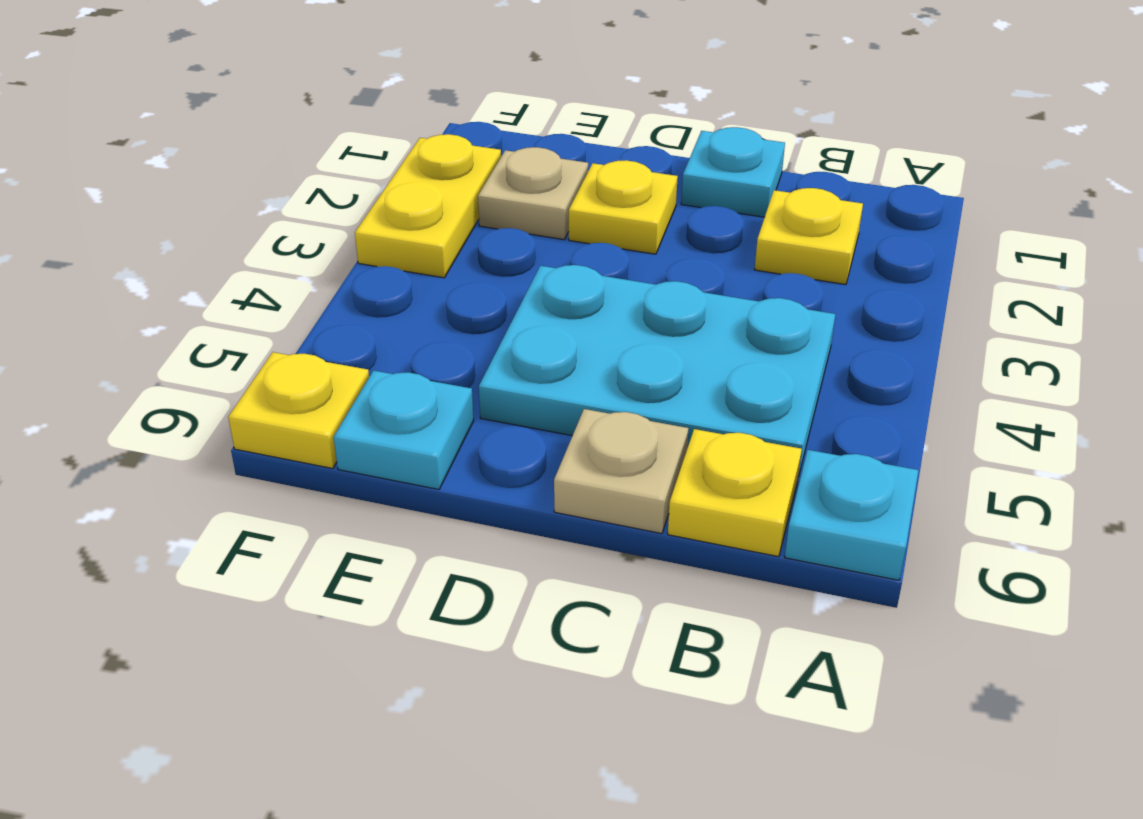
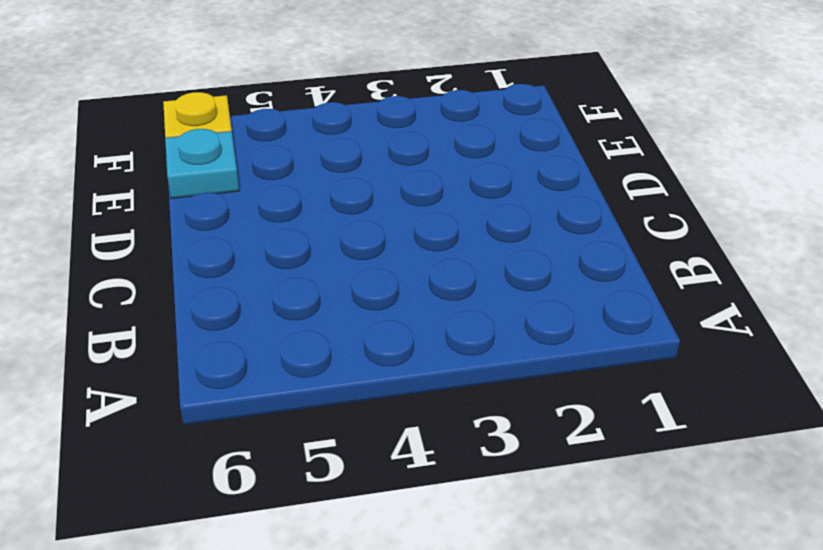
none -> cyan 1x1 plate [785,450,919,580]
none -> yellow 1x1 plate [755,188,863,285]

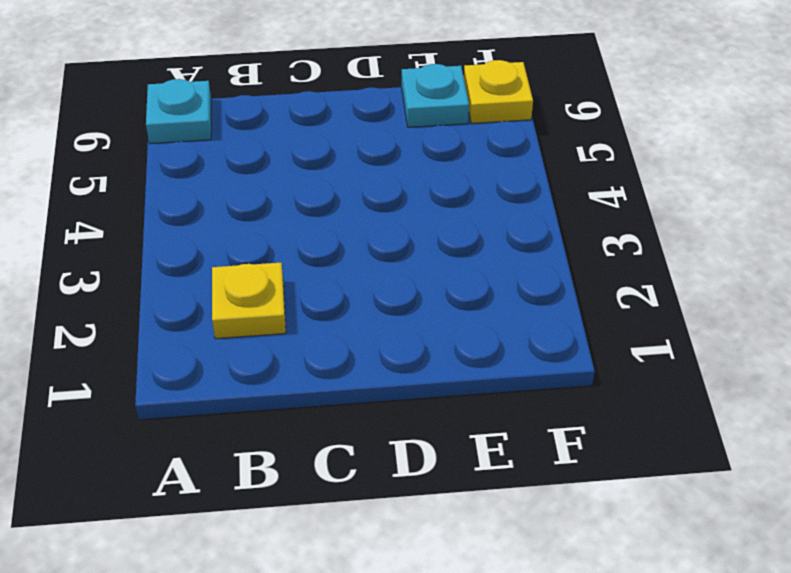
none -> cyan 2x3 plate [479,265,835,477]
none -> yellow 1x1 plate [668,429,802,557]

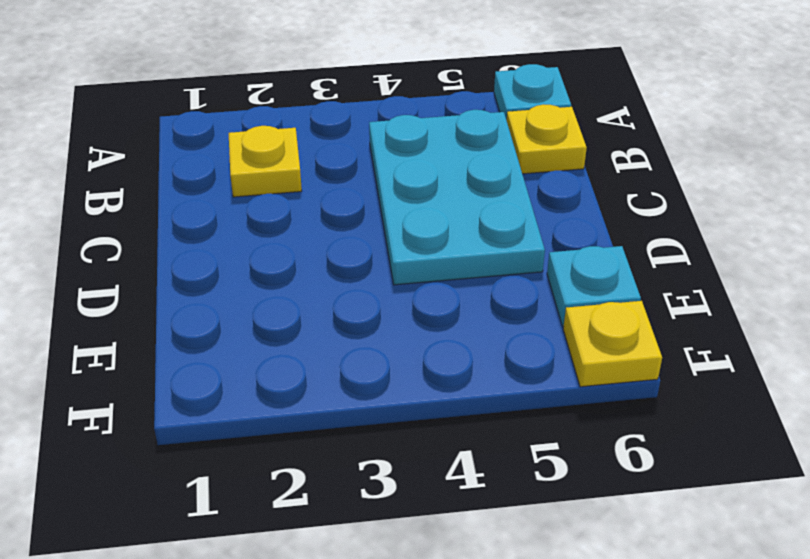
none -> cyan 1x1 plate [681,127,785,217]
none -> tan 1x1 plate [554,409,689,534]

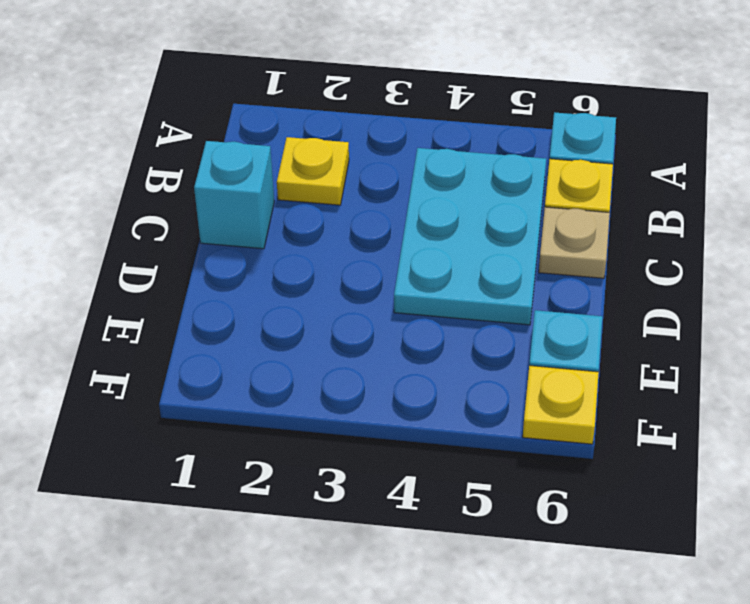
cyan 1x1 brick [194,141,274,249] -> cyan 1x1 plate [681,127,785,217]
none -> yellow 1x1 plate [569,160,678,254]
none -> tan 1x1 plate [478,147,588,240]

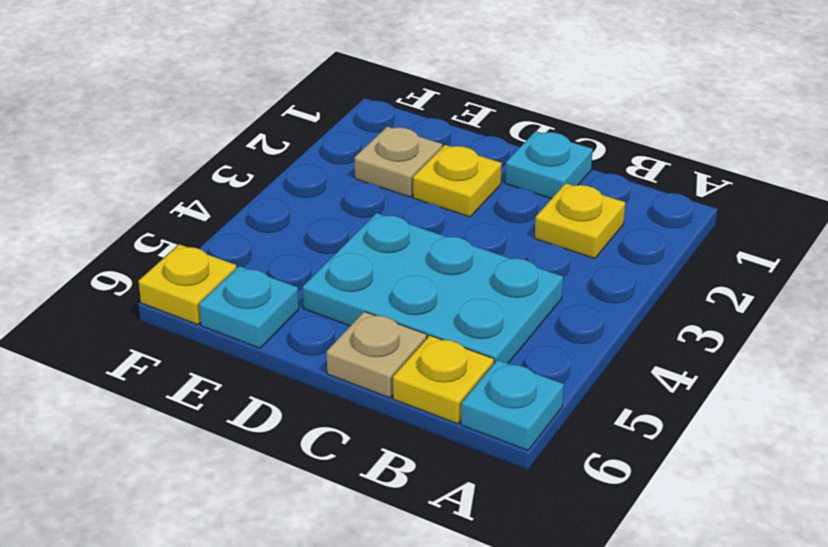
none -> yellow 1x2 plate [355,134,501,278]

